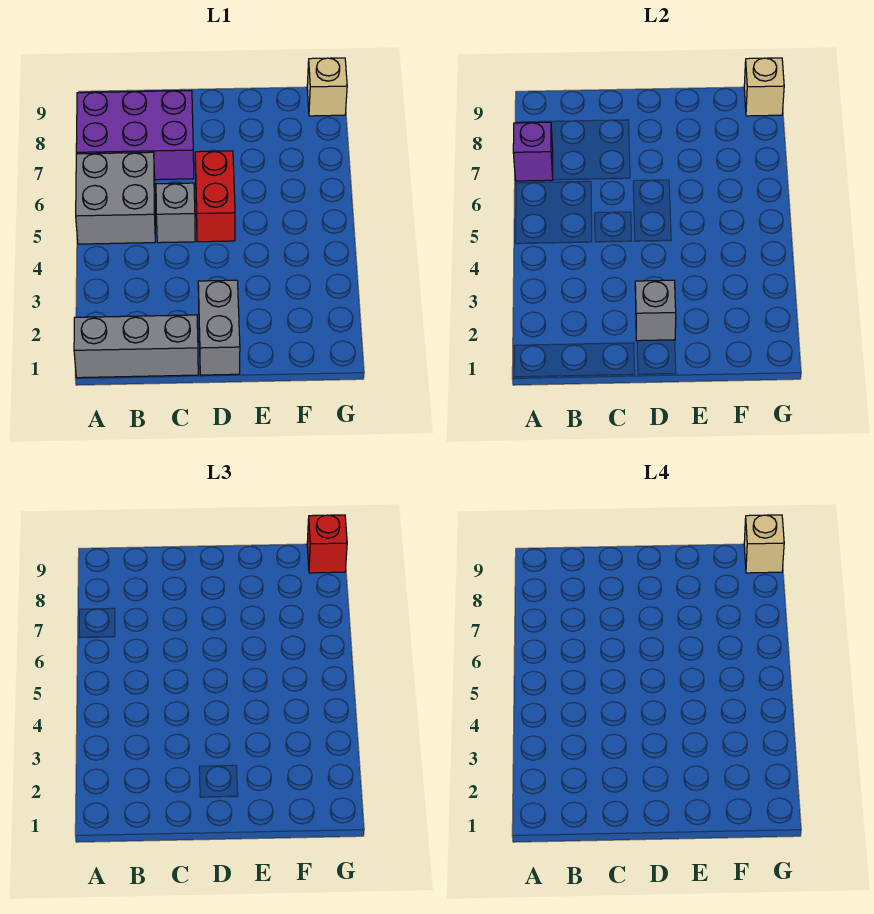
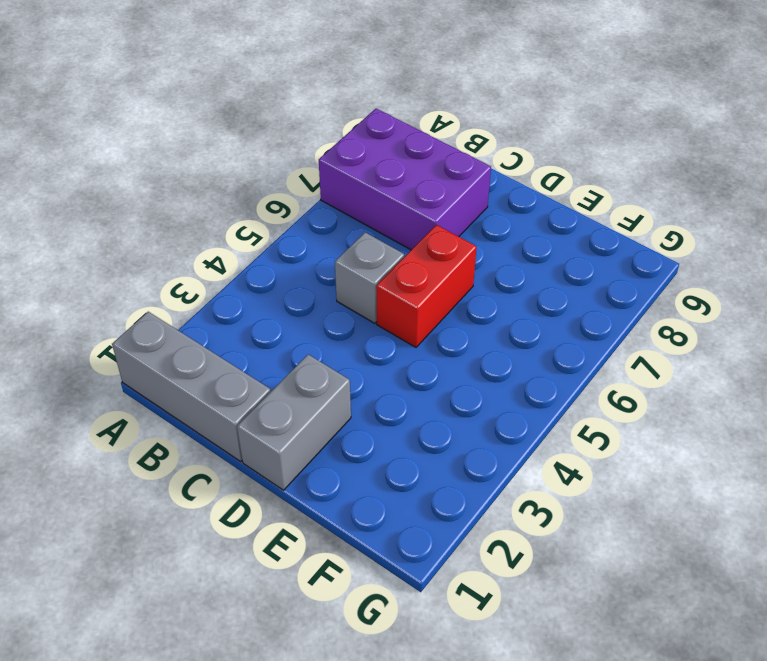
none -> grey 2x2 brick [76,152,155,244]
none -> tan 1x1 brick [307,58,347,116]
none -> purple 1x1 brick [513,122,553,181]

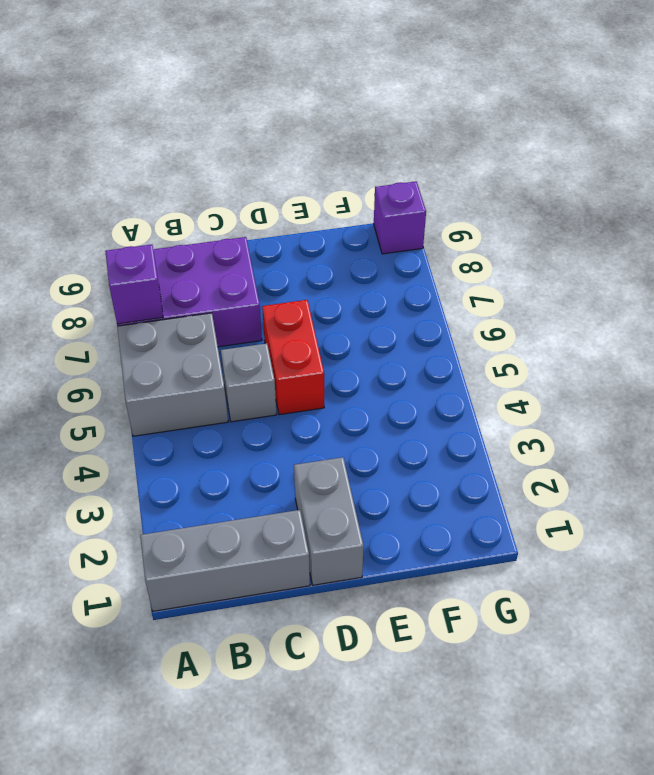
purple 1x1 brick [374,181,426,254] -> tan 1x1 brick [307,58,347,116]
none -> grey 1x1 brick [635,280,676,341]
none -> tan 1x1 brick [744,58,784,116]
none -> red 1x1 brick [307,515,347,573]

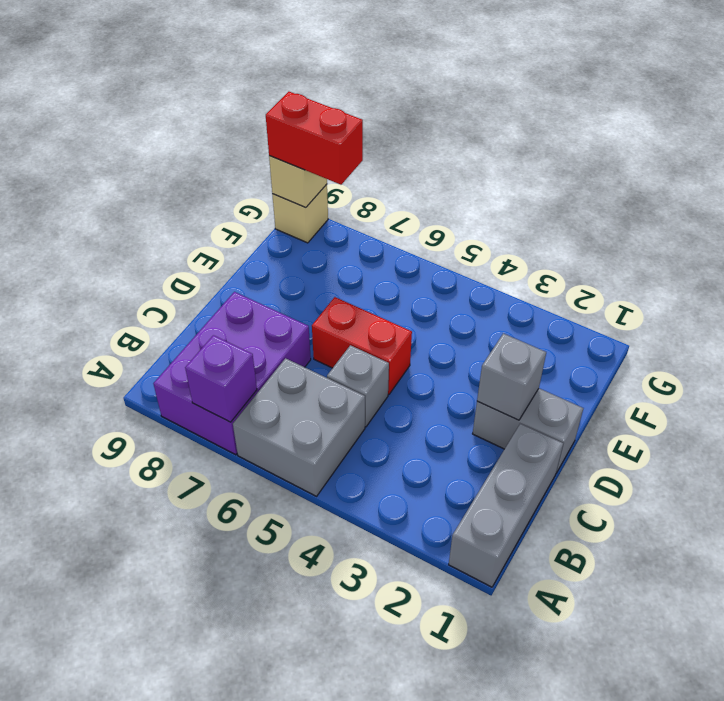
red 1x2 brick [266,92,363,185] -> red 1x1 brick [307,515,347,573]
none -> tan 1x1 brick [744,515,784,573]

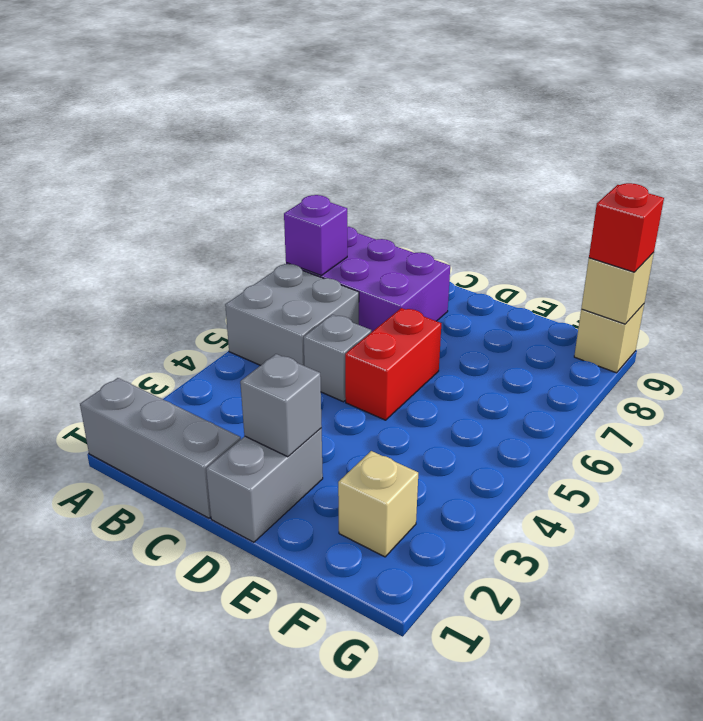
tan 1x1 brick [338,451,418,557] -> tan 1x1 brick moved to [744,515,784,573]

